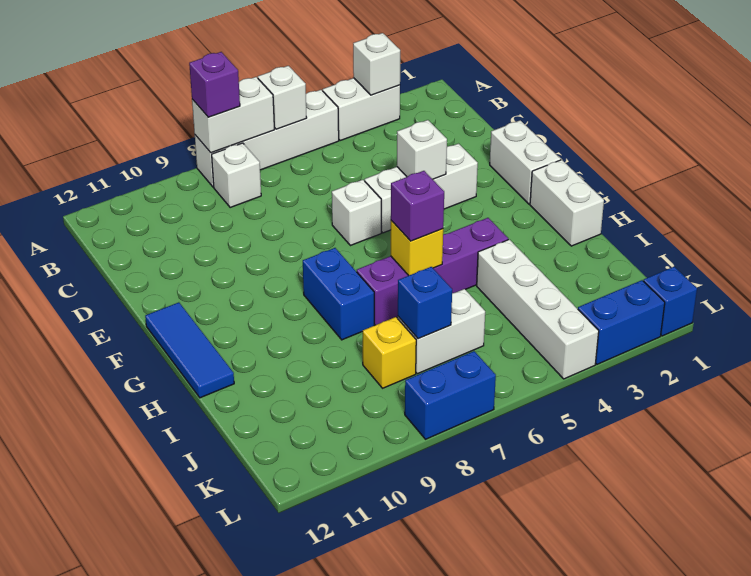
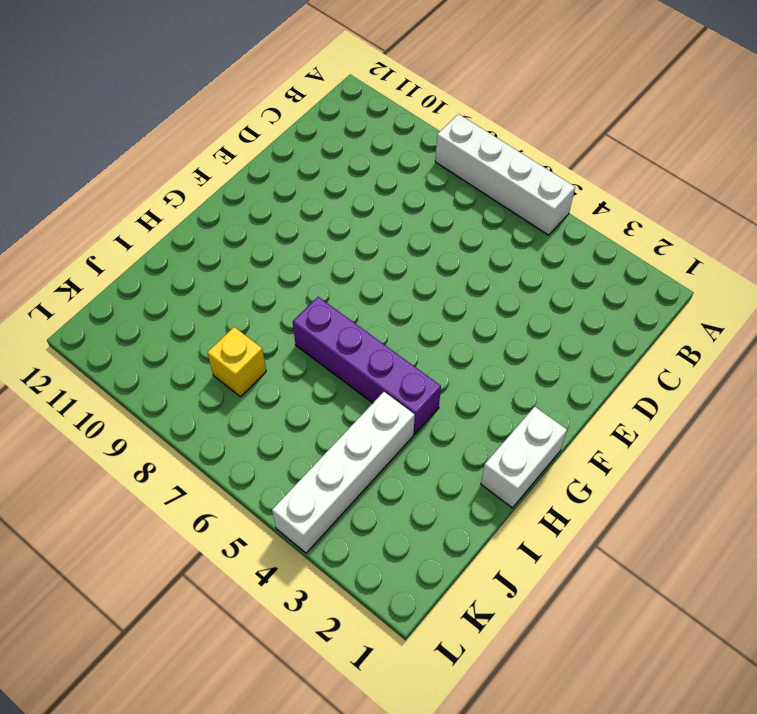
none -> white 1x2 brick [323,78,400,141]
none -> white 1x1 brick [212,143,261,208]
none -> white 1x2 brick [490,120,561,204]

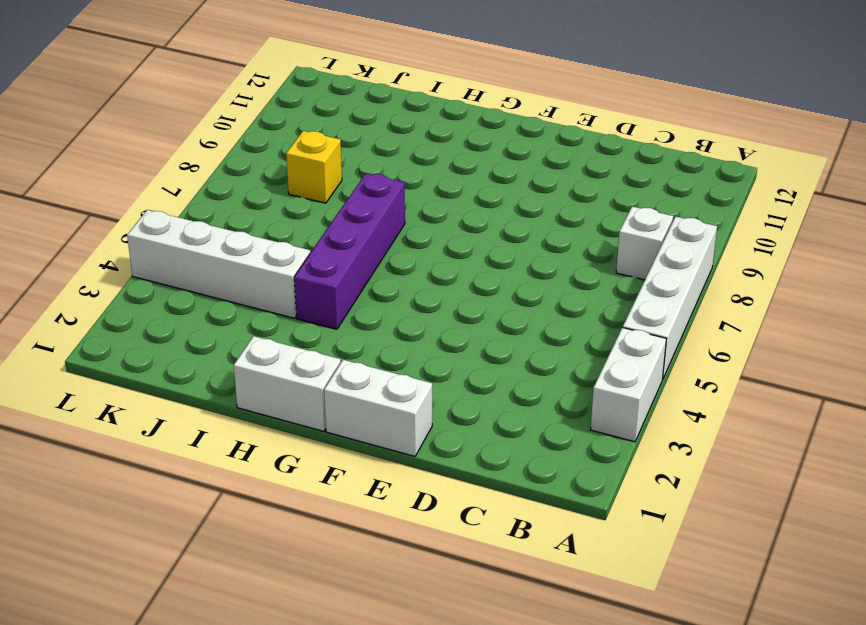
none -> white 1x3 brick [365,144,478,233]
none -> white 1x1 brick [332,180,381,246]
none -> blue 1x3 tile [145,302,234,398]

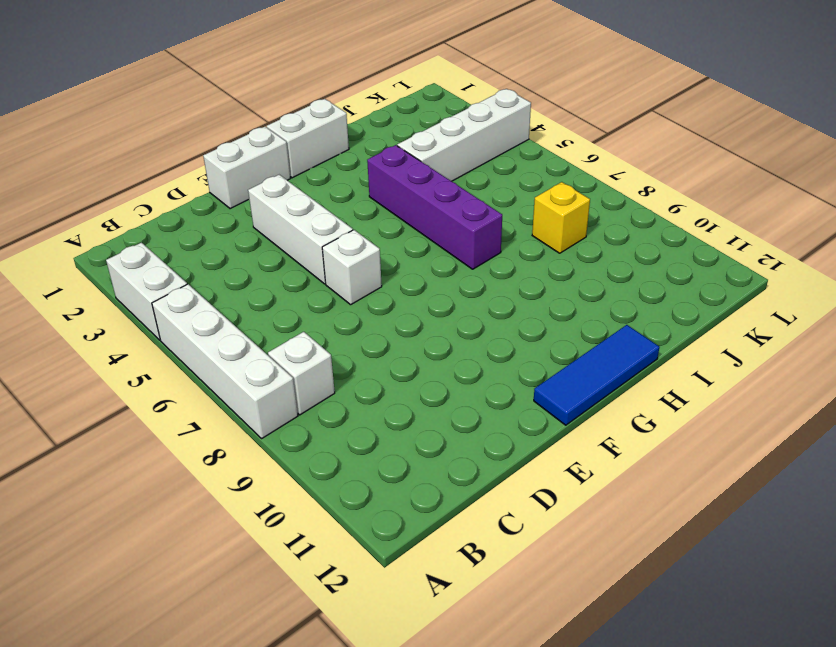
none -> blue 1x2 brick [303,248,374,340]
none -> white 1x2 brick [398,289,485,374]
none -> blue 1x1 brick [644,267,697,336]

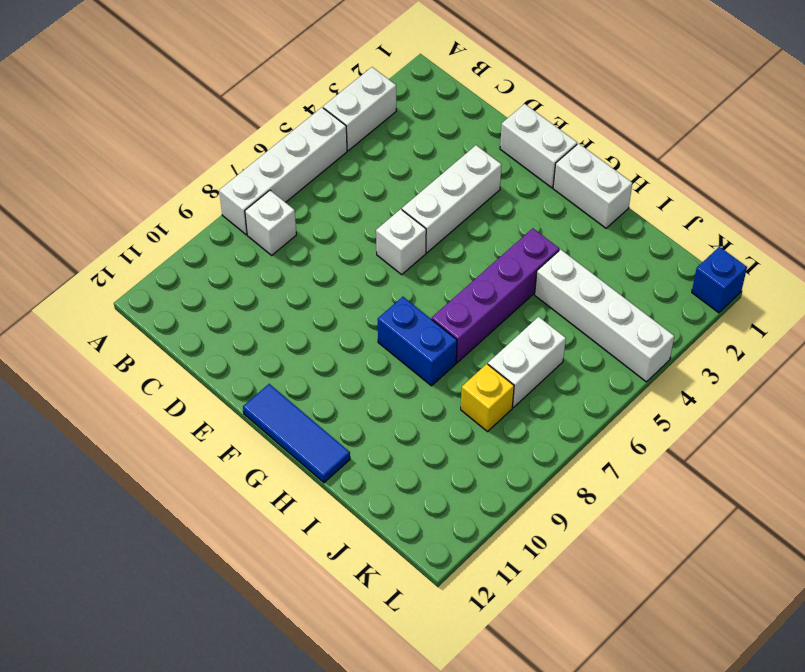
none -> blue 1x2 brick [578,280,665,364]
none -> blue 1x2 brick [405,351,496,439]
none -> white 1x1 brick [353,33,400,95]

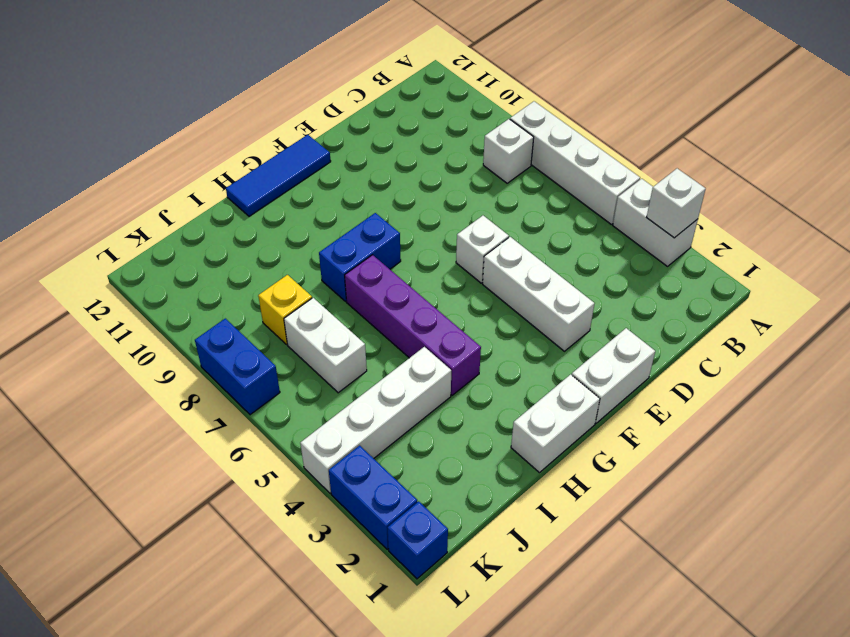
none -> white 1x1 brick [258,66,307,129]
none -> white 1x2 brick [192,77,274,153]
none -> white 1x1 brick [397,120,447,179]

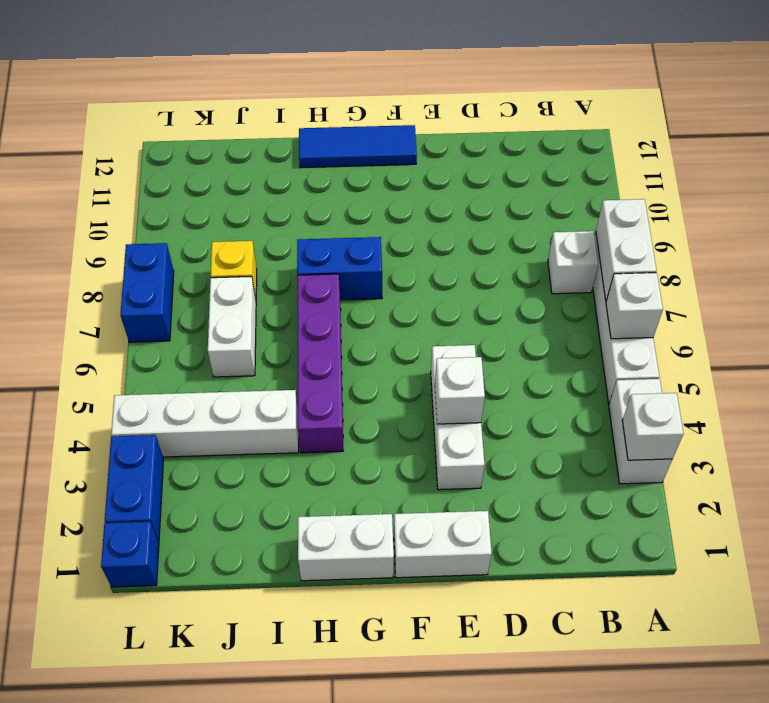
none -> white 1x1 brick [332,180,381,246]
none -> yellow 1x1 brick [391,221,443,276]
none -> blue 1x1 brick [398,267,452,339]

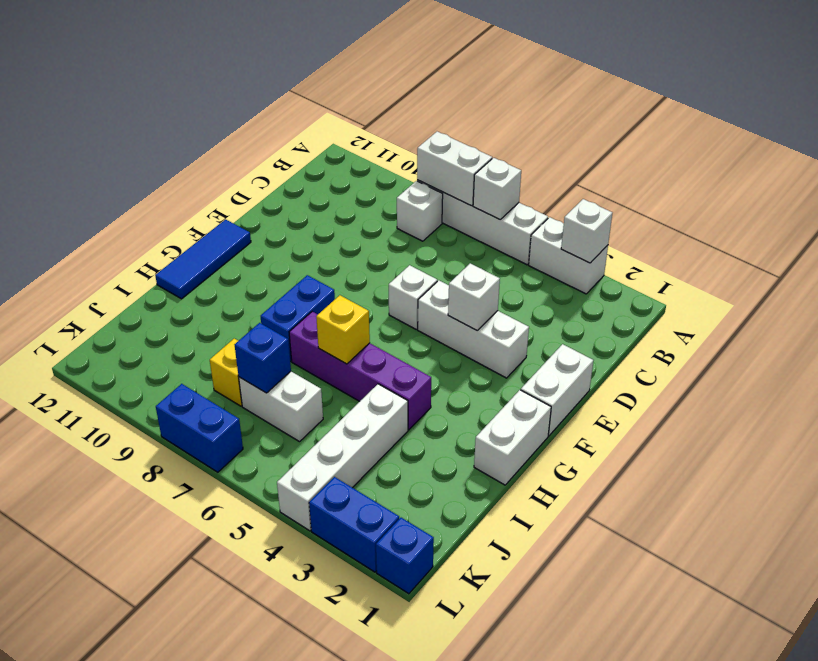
none -> purple 1x1 brick [189,52,240,117]
none -> purple 1x1 brick [391,171,444,241]

